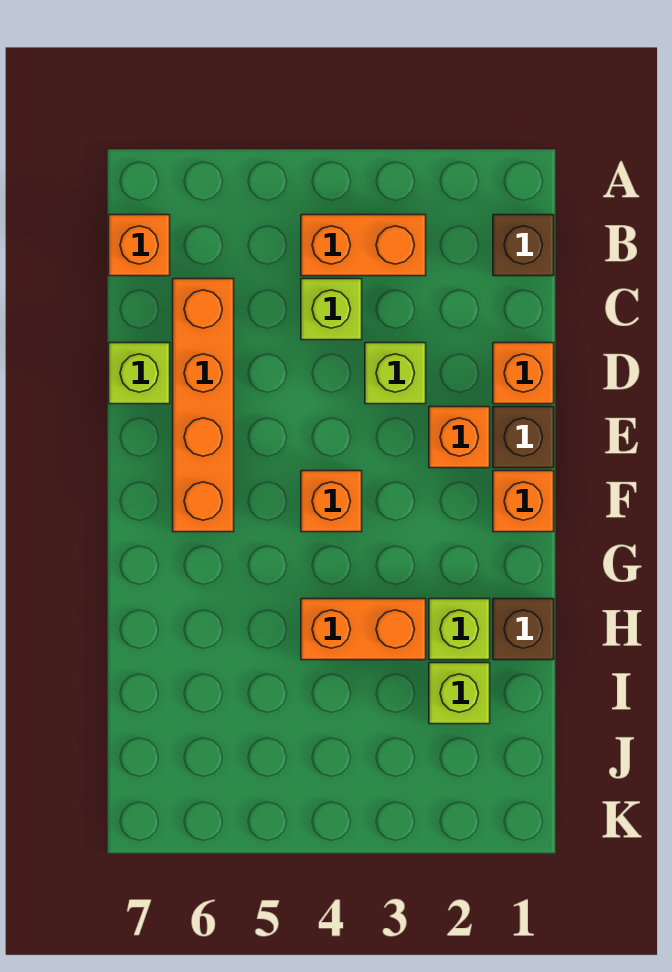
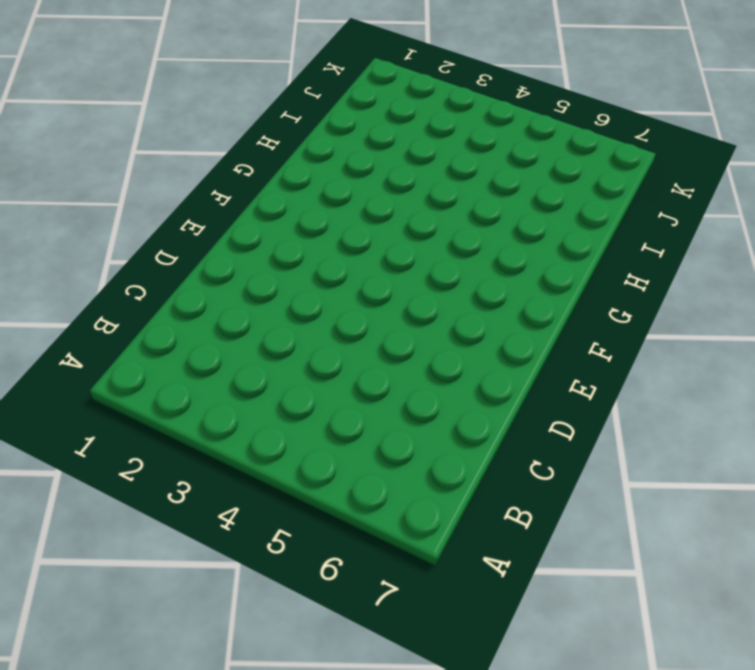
none -> brown 1x1 brick [493,215,554,276]
none -> orange 1x2 brick [301,215,426,276]
none -> orange 1x1 brick [109,215,170,276]

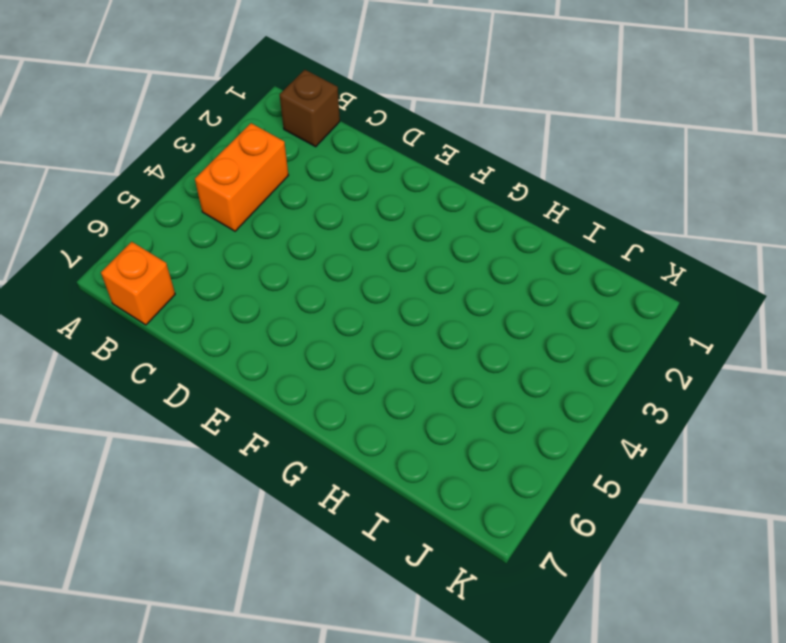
none -> lime 1x1 brick [301,279,362,340]
none -> orange 1x4 brick [173,279,234,532]
none -> orange 1x1 brick [493,343,554,404]

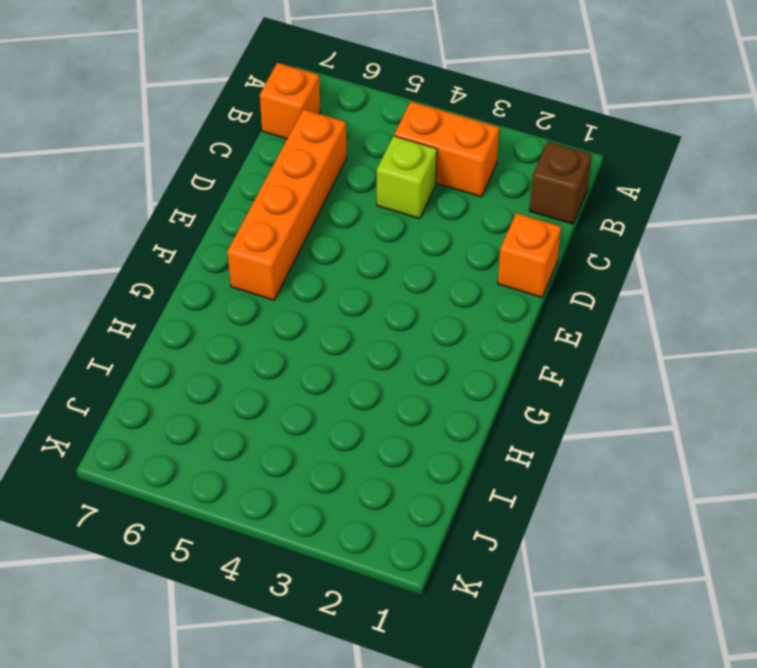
none -> lime 1x1 brick [365,343,426,404]
none -> lime 1x1 brick [109,343,170,404]
none -> brown 1x1 brick [493,407,554,468]

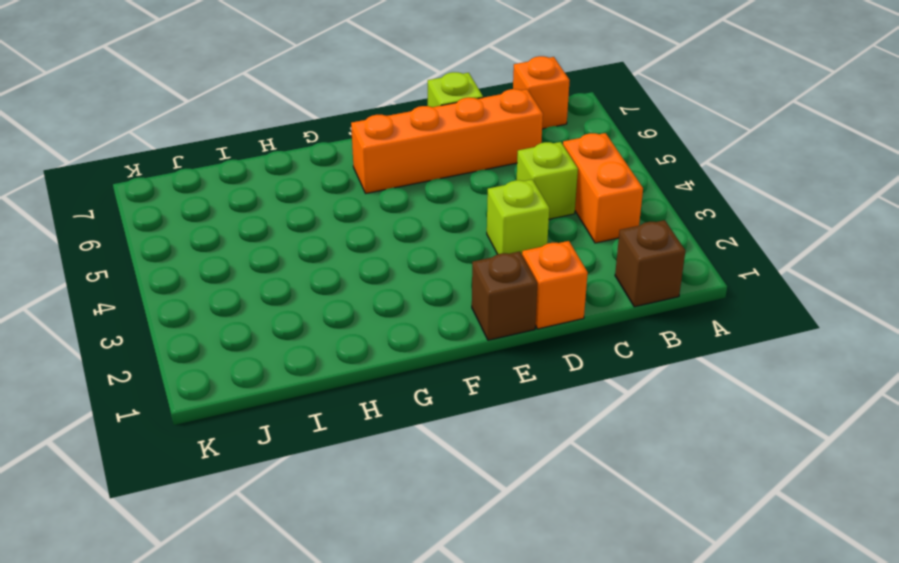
none -> orange 1x1 brick [429,407,490,468]
none -> orange 1x1 brick [493,471,554,532]
none -> orange 1x1 brick [301,471,362,532]

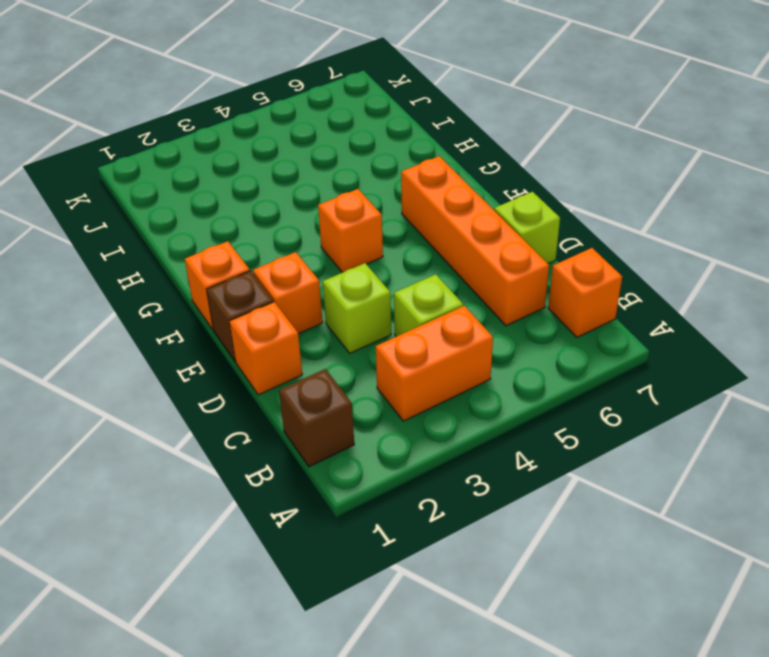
none -> brown 1x1 brick [493,599,554,660]
none -> lime 1x1 brick [429,599,490,660]
none -> orange 1x2 brick [301,599,426,660]

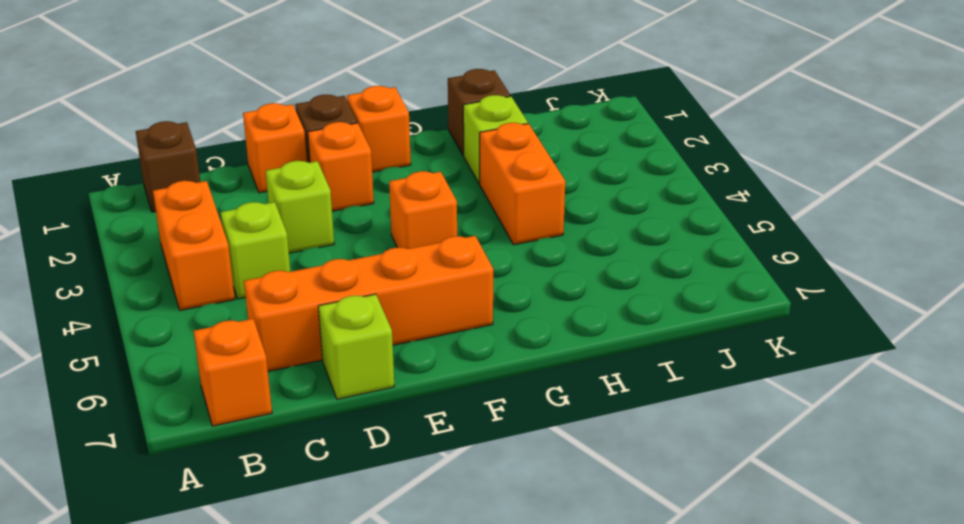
none -> lime 1x1 brick [429,663,490,724]

